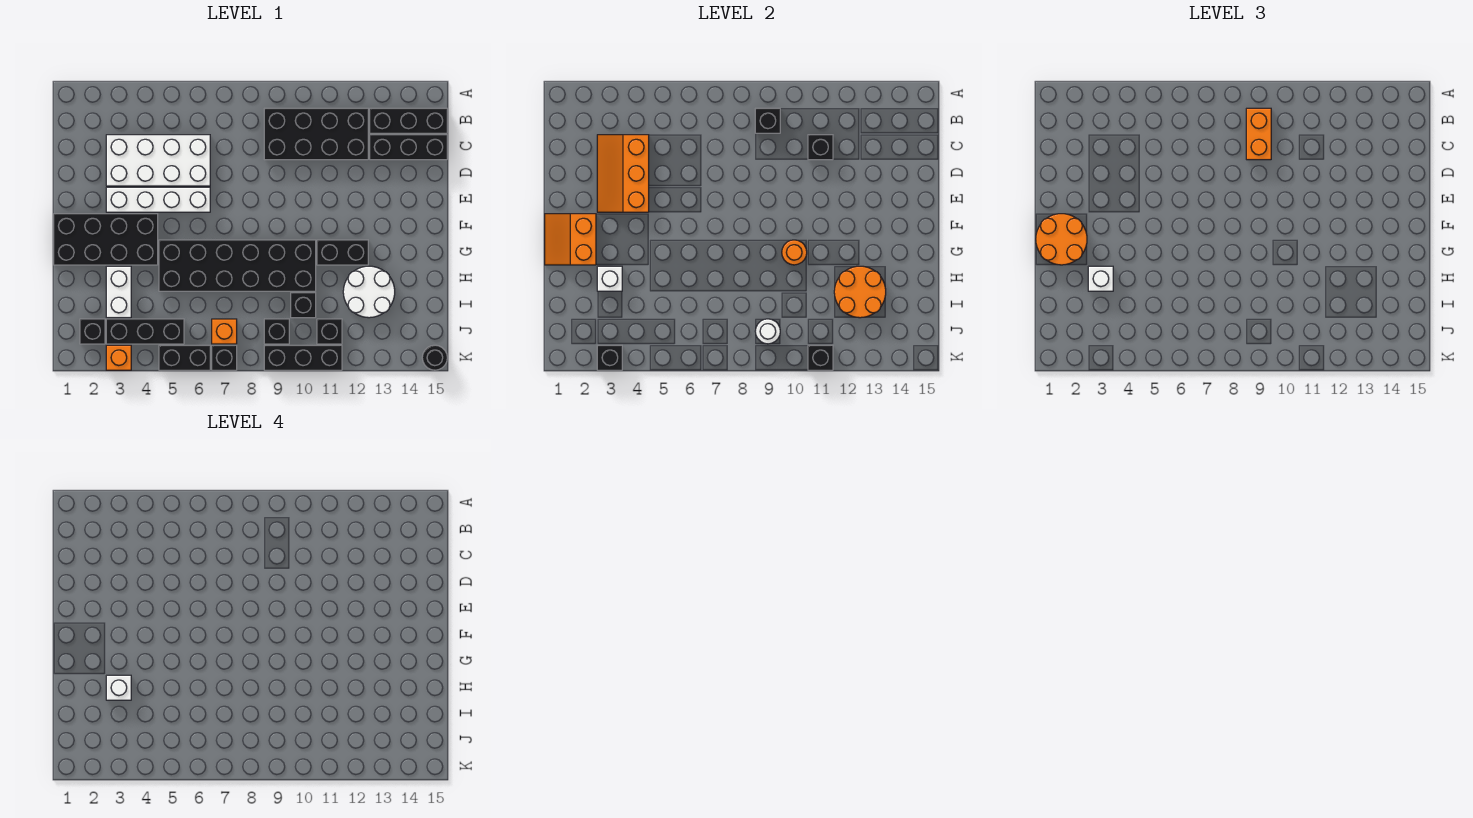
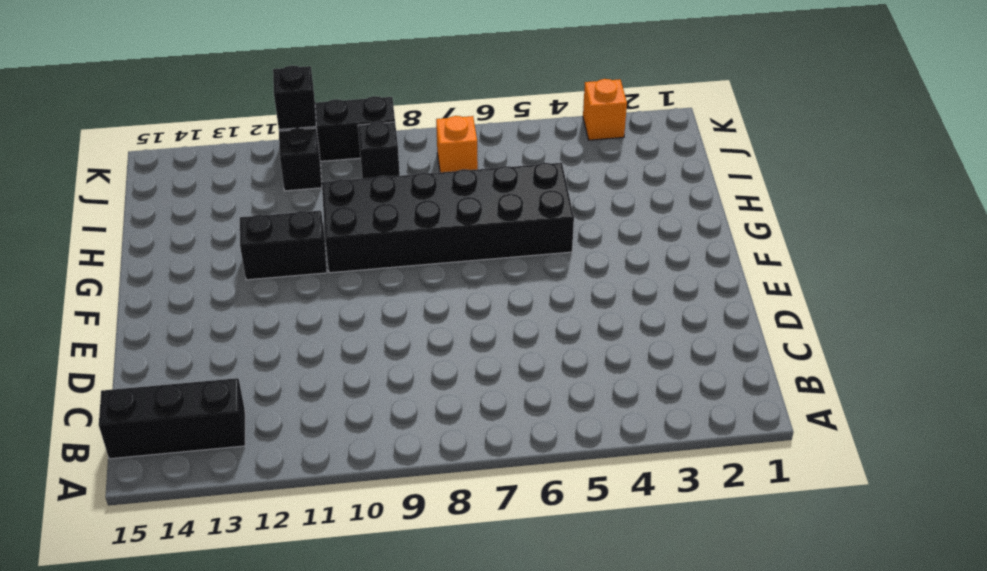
none -> black 2x4 brick [264,108,368,160]
none -> white 2x4 brick [106,135,210,186]
none -> black 1x3 brick [370,135,447,160]
none -> white 1x4 brick [106,187,210,212]

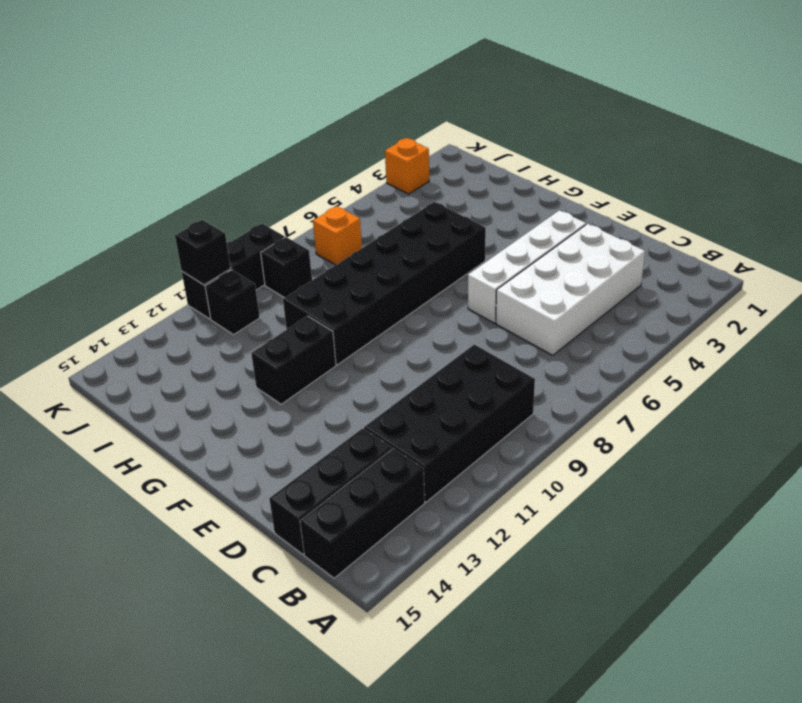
none -> black 2x4 brick [54,214,158,265]
none -> white 1x2 brick [106,266,131,318]
none -> white 2x2 round brick [343,266,395,318]
none -> black 1x1 brick [291,293,316,318]

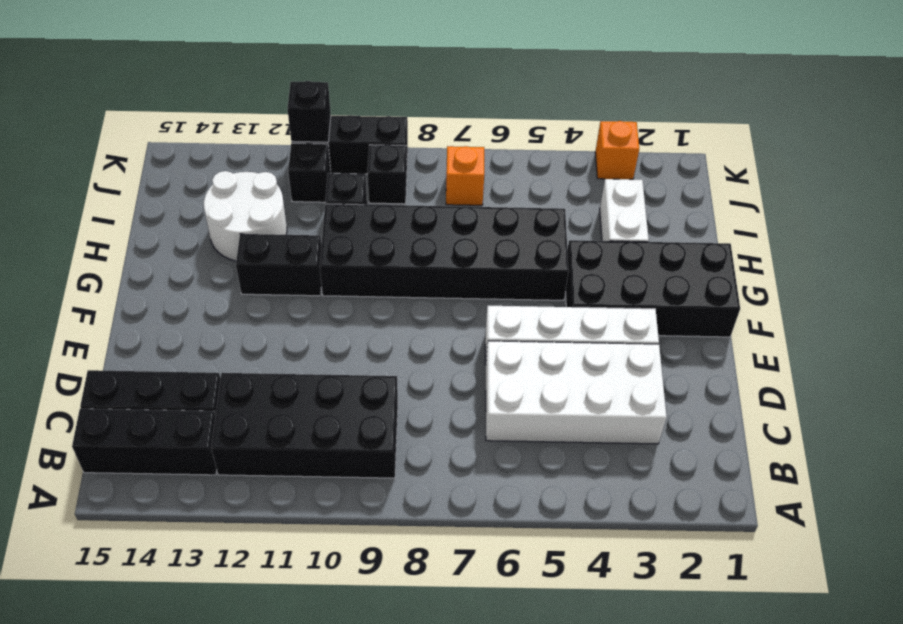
none -> black 1x1 brick [80,319,105,344]
none -> black 1x3 brick [106,319,184,344]
none -> black 1x2 brick [159,345,210,370]
none -> black 1x1 brick [212,345,237,370]

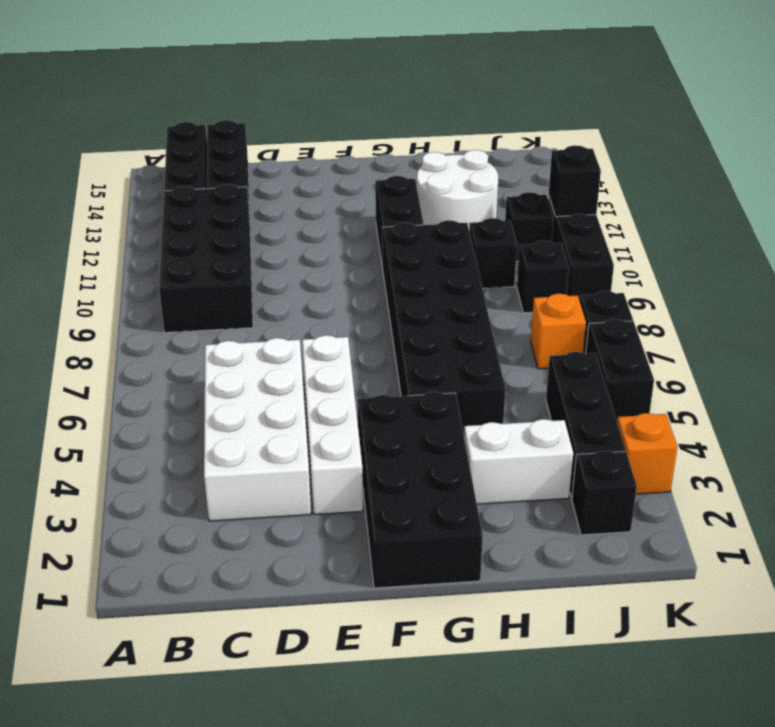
none -> black 1x1 round brick [422,345,447,370]
none -> black 1x1 brick [755,108,780,133]
none -> orange 2x3 slope [597,135,649,212]
none -> black 1x1 brick [808,135,833,160]

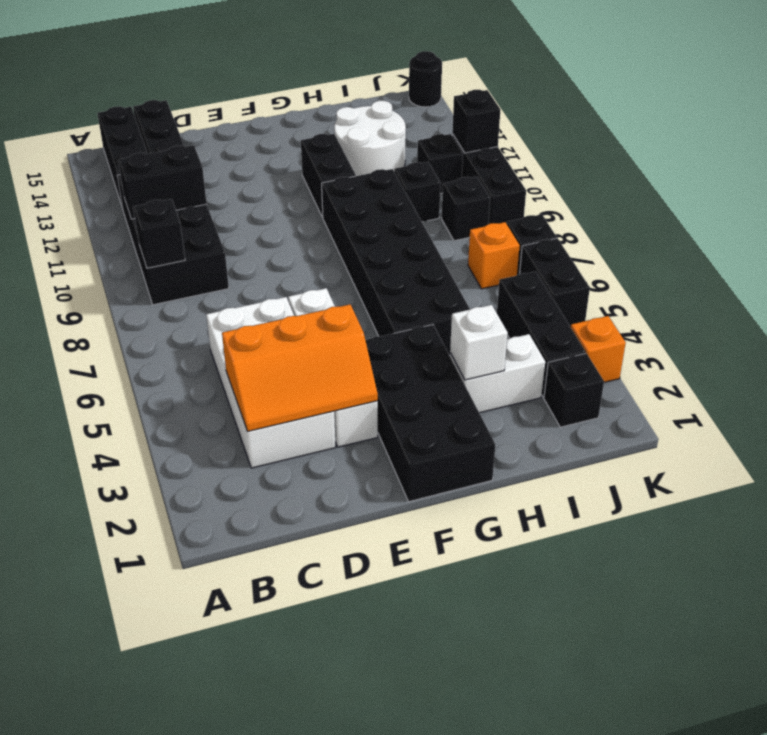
black 1x2 brick [118,145,207,219] -> black 1x1 brick [808,135,833,160]
none -> orange 2x2 slope [545,214,596,265]
none -> orange 1x1 round brick [782,240,807,265]
none -> orange 2x2 round brick [834,266,886,318]
none -> white 1x1 round brick [755,319,780,344]

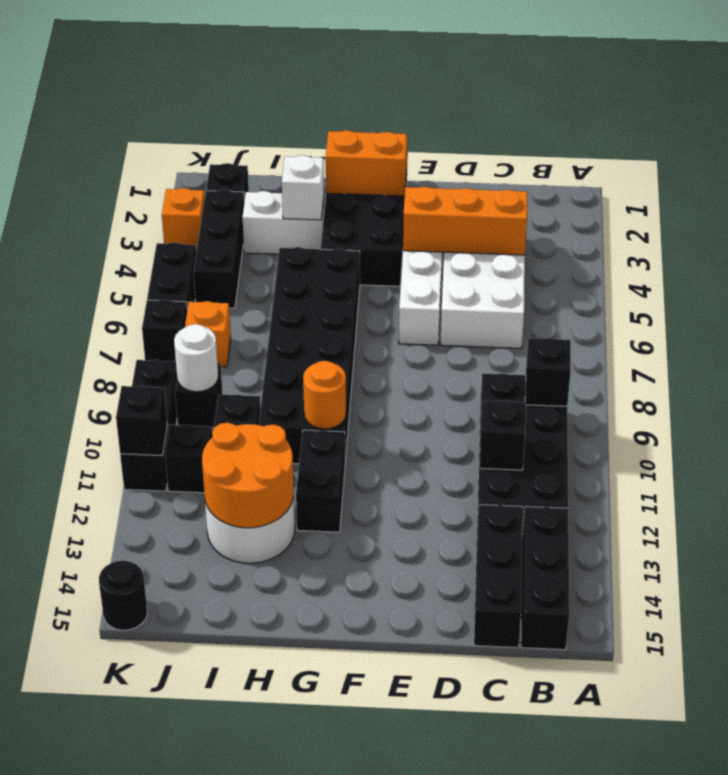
none -> black 1x1 brick [597,345,622,370]
none -> orange 1x2 brick [1246,108,1271,160]
none -> orange 2x2 round brick [1036,214,1087,265]
none -> white 1x1 brick [1088,266,1113,291]

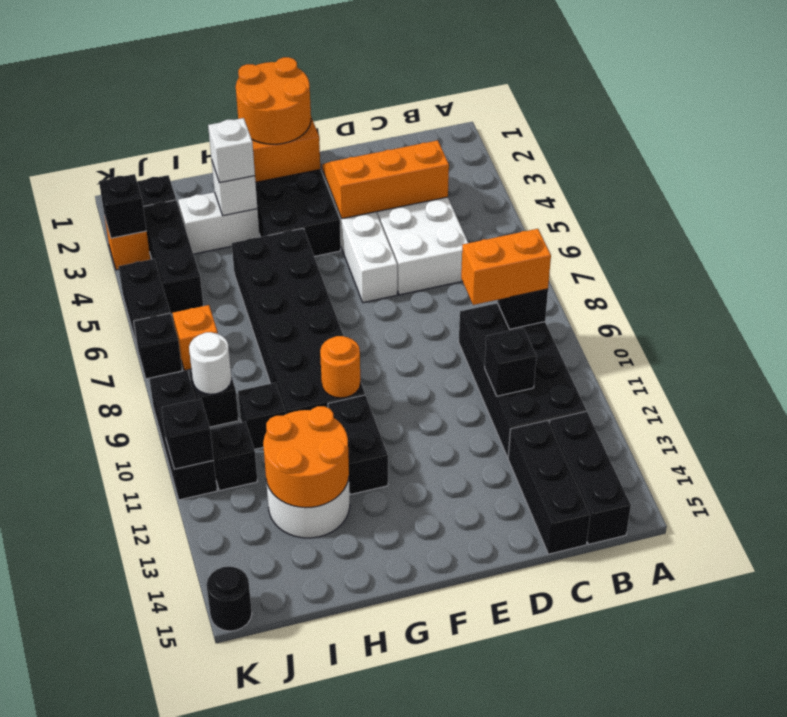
none -> white 1x1 brick [106,675,131,700]

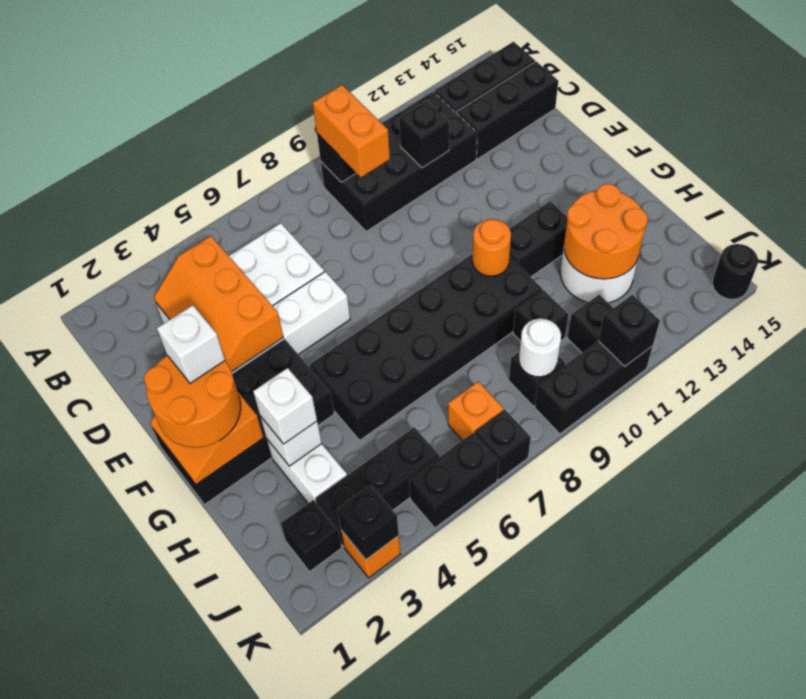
white 1x1 brick [157,305,225,383] -> white 1x1 brick moved to [106,675,131,700]

